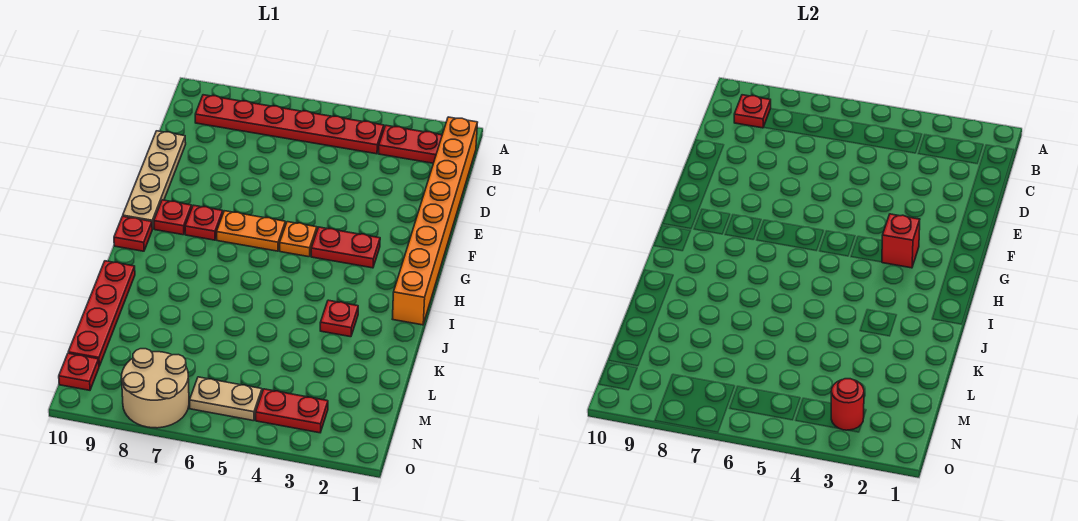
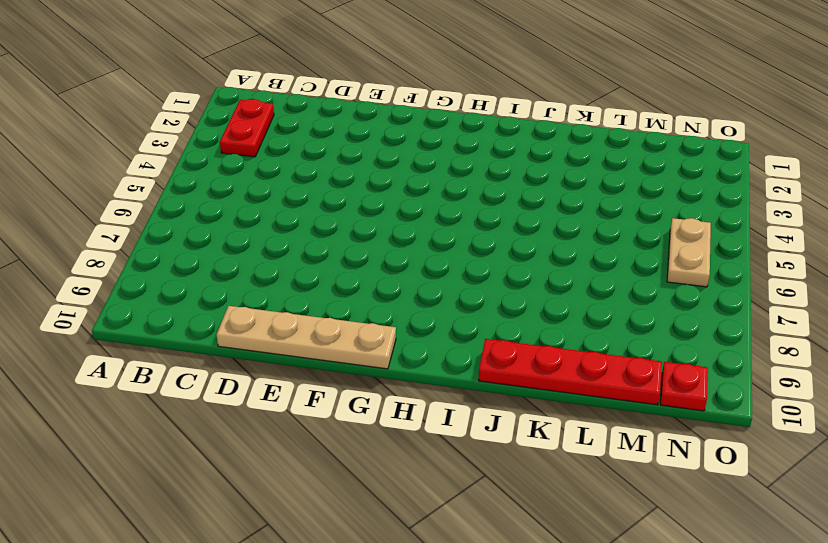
none -> orange 1x8 brick [393,117,478,325]
none -> red 1x6 plate [195,95,384,154]
none -> red 1x2 plate [311,227,380,268]

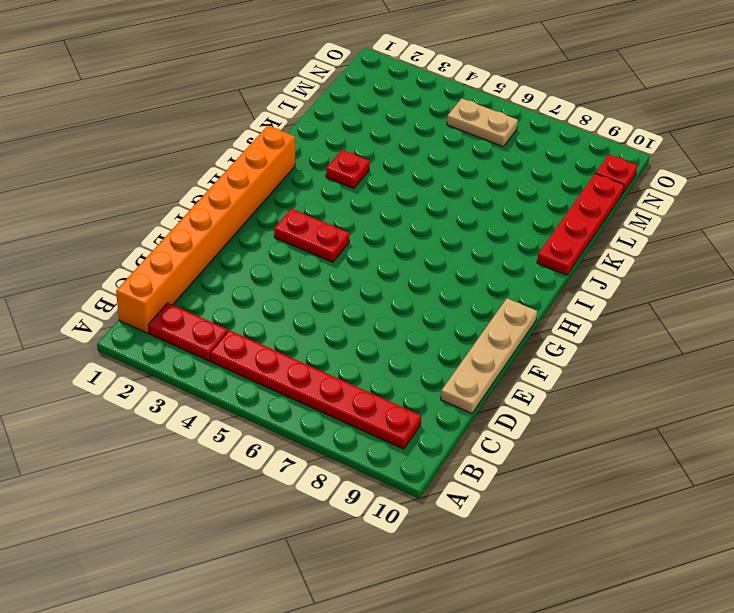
none -> orange 1x1 plate [280,222,317,257]
none -> orange 1x2 plate [217,211,285,251]
none -> red 1x1 plate [185,205,223,240]

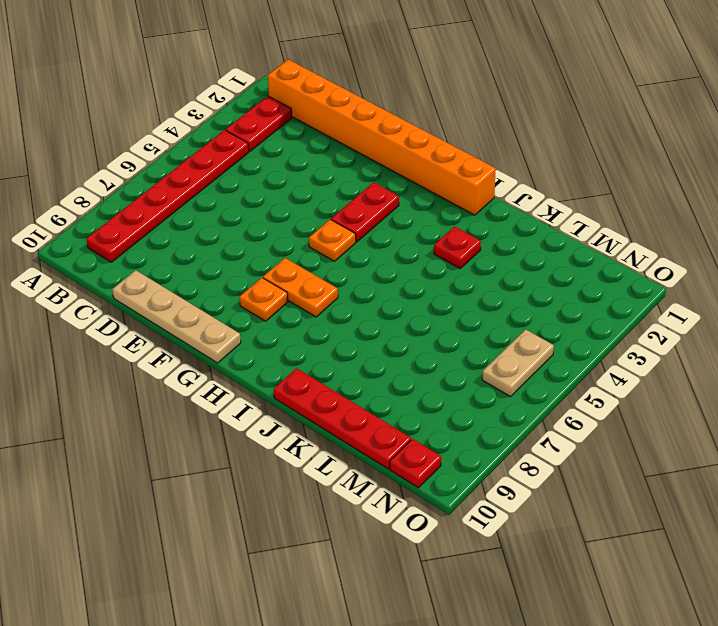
orange 1x2 plate [263,258,338,317] -> orange 1x2 plate turned to [217,211,285,251]
orange 1x1 plate [239,278,288,321] -> red 1x1 plate [185,205,223,240]
none -> red 1x1 plate [154,200,192,235]
none -> red 1x1 plate [114,216,152,251]
none -> red 1x2 plate [256,389,328,433]

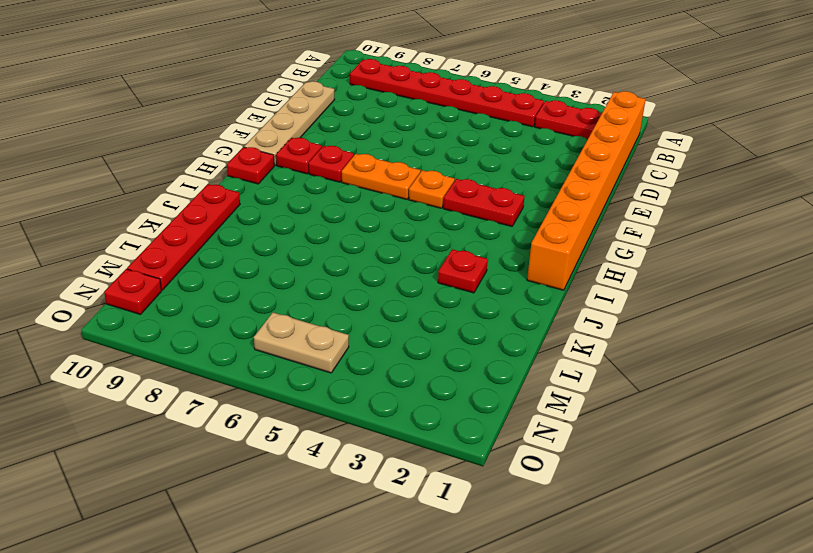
none -> red 1x2 plate [256,389,328,433]
none -> tan 2x2 round brick [122,349,189,428]
none -> red 1x1 plate [734,95,771,128]

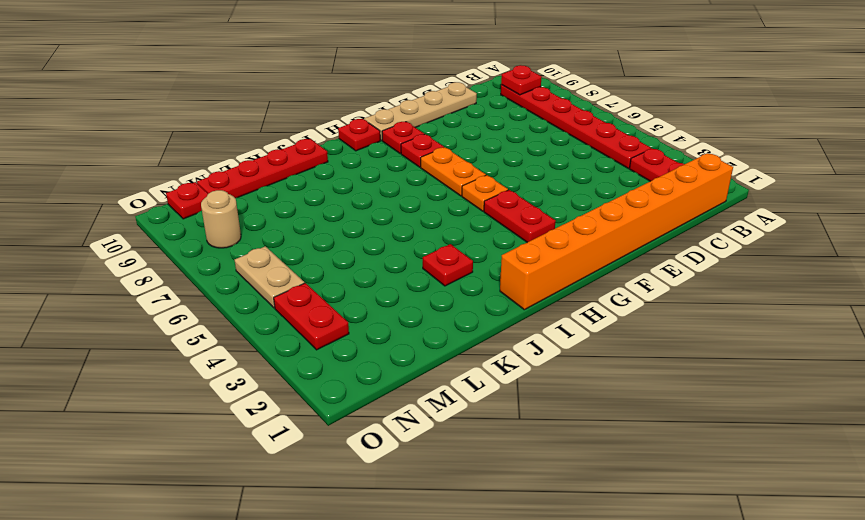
tan 1x1 round brick [201,190,241,248] -> tan 2x2 round brick [122,349,189,428]
none -> red 1x1 brick [882,214,920,268]
none -> red 1x1 round brick [831,379,864,430]

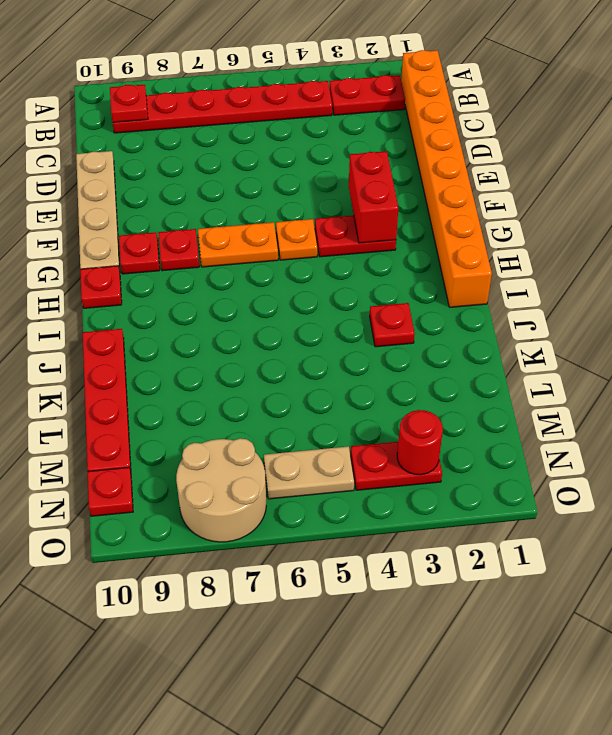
red 1x2 brick [349,151,398,243] -> red 1x1 brick [882,214,920,268]

